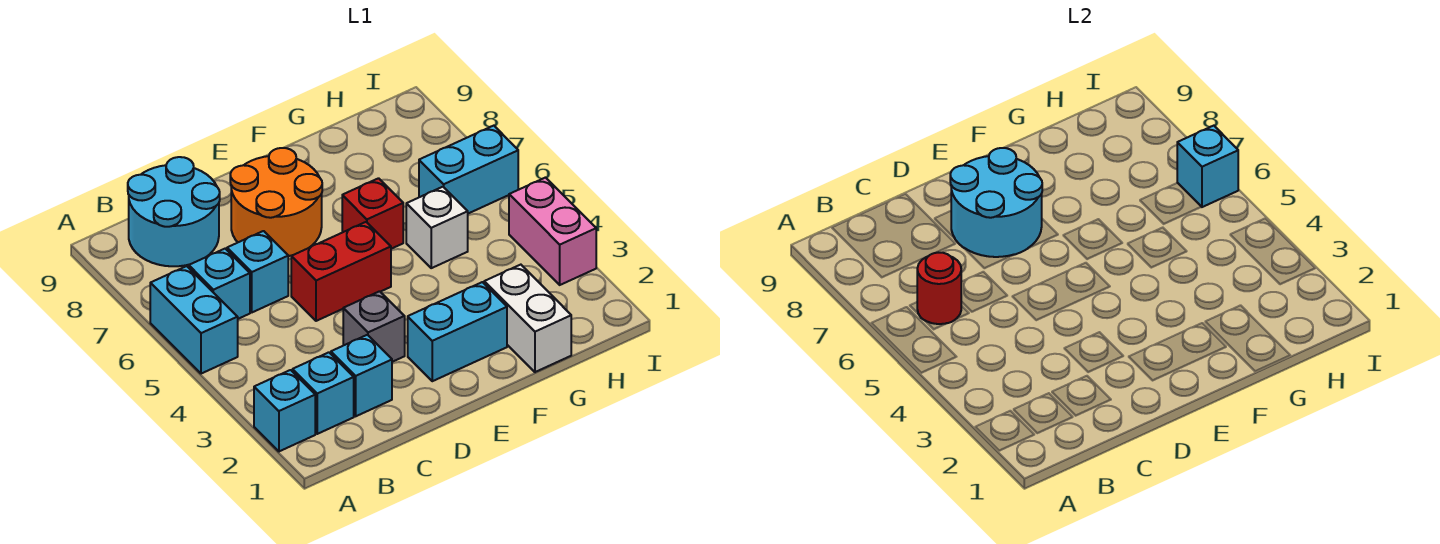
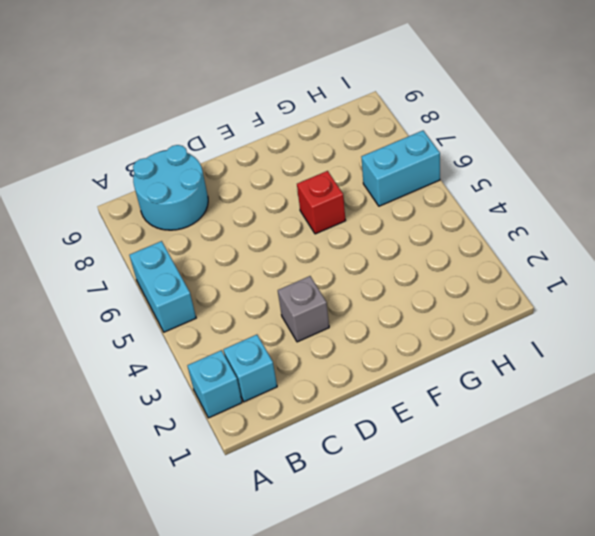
none -> cyan 1x1 brick [189,249,250,319]
none -> cyan 1x1 brick [331,335,392,416]
none -> cyan 1x1 brick [227,231,288,312]

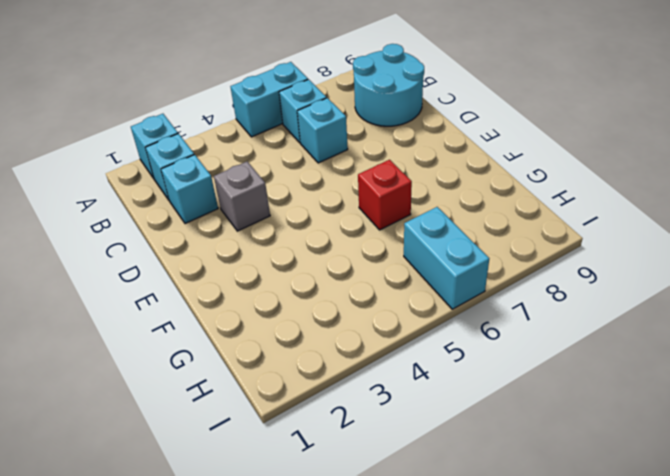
none -> red 1x2 brick [291,222,391,321]
none -> orange 2x2 round brick [230,148,322,256]
none -> cyan 1x2 brick [408,282,507,381]

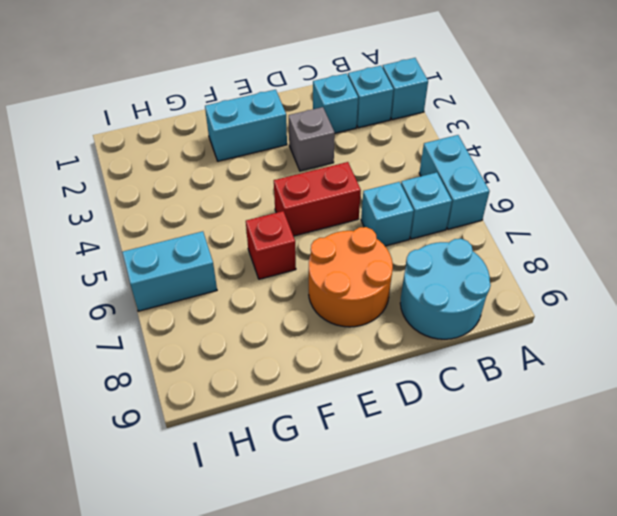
none -> white 1x2 brick [484,265,571,372]
none -> white 1x1 brick [406,187,468,268]
none -> pink 1x2 brick [509,178,596,285]

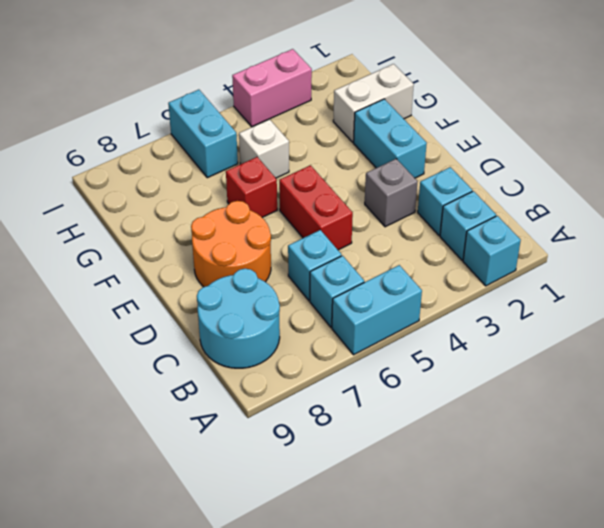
none -> red 1x1 round brick [917,253,961,324]
none -> cyan 2x2 round brick [950,148,1042,257]
none -> cyan 1x1 brick [1177,126,1238,207]

